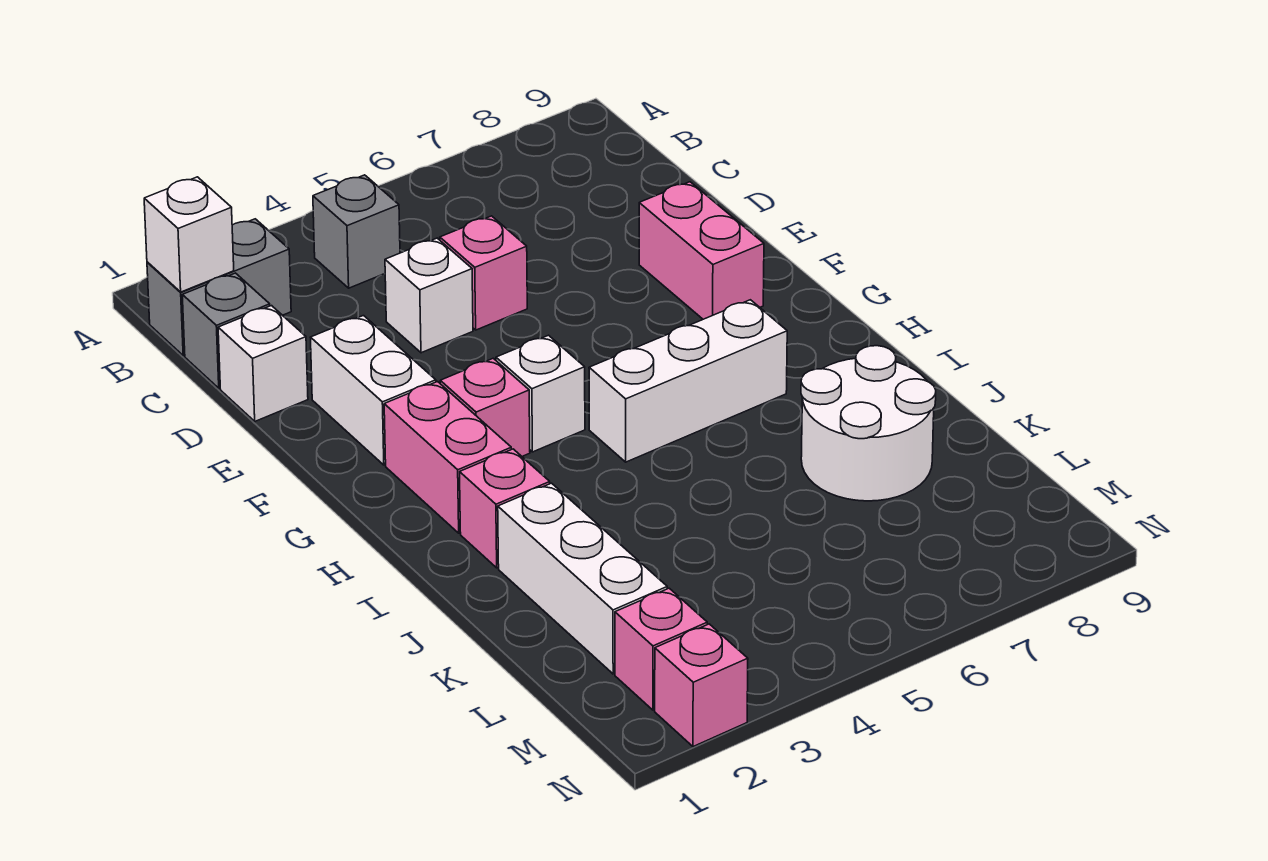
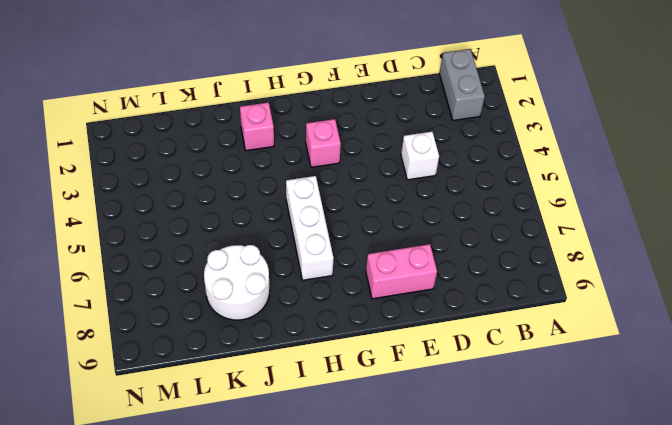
none -> grey 1x1 brick [313,175,400,288]
none -> grey 1x1 brick [182,273,270,388]
none -> white 1x1 brick [218,306,308,421]

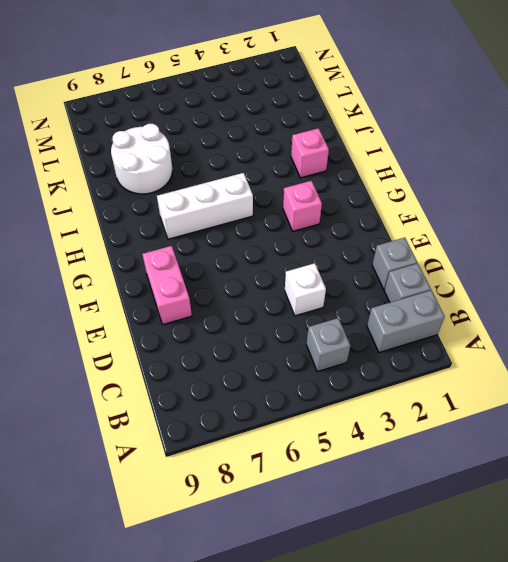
grey 1x1 brick [372,238,417,289] -> white 1x1 brick [218,306,308,421]
none -> pink 1x1 brick [440,216,527,330]
none -> white 1x2 brick [310,316,436,465]
none -> pink 1x2 brick [384,382,511,533]

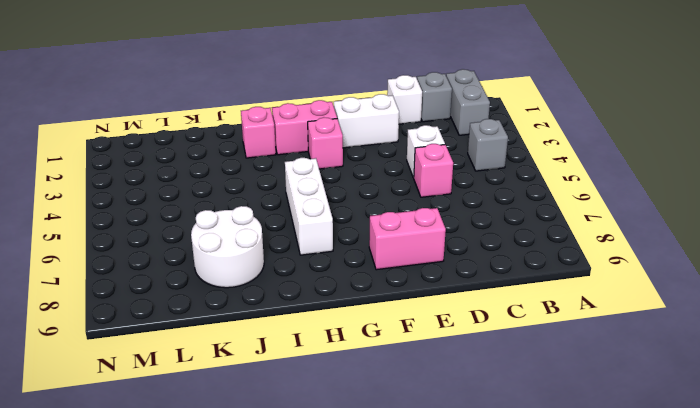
none -> white 1x1 brick [496,335,585,452]
none -> white 1x3 brick [498,483,667,674]
none -> pink 1x1 brick [615,588,707,710]

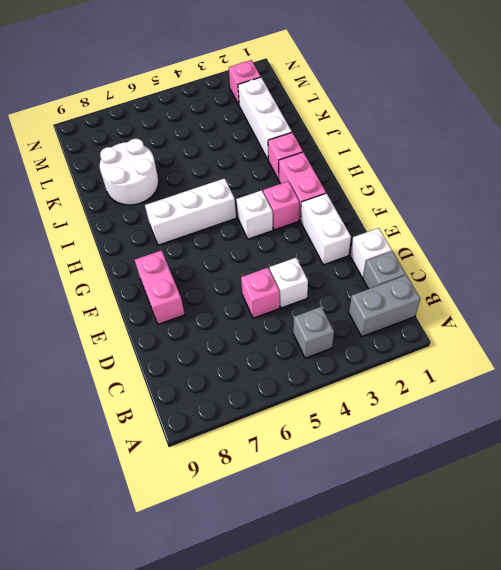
none -> pink 1x1 brick [655,624,748,747]
none -> white 1x1 brick [144,177,234,292]

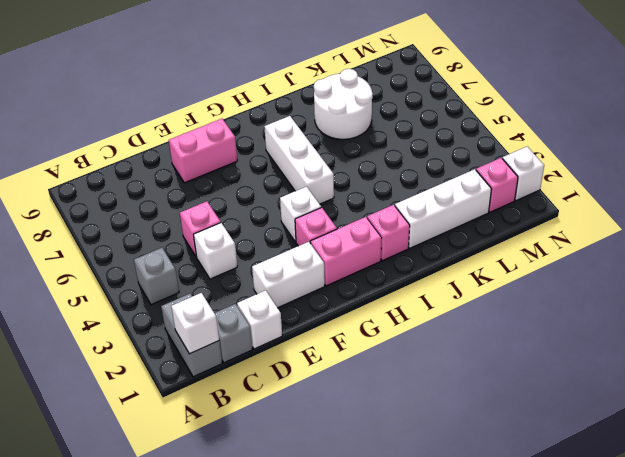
white 1x1 brick [502,146,544,201] -> pink 1x1 brick [655,624,748,747]

